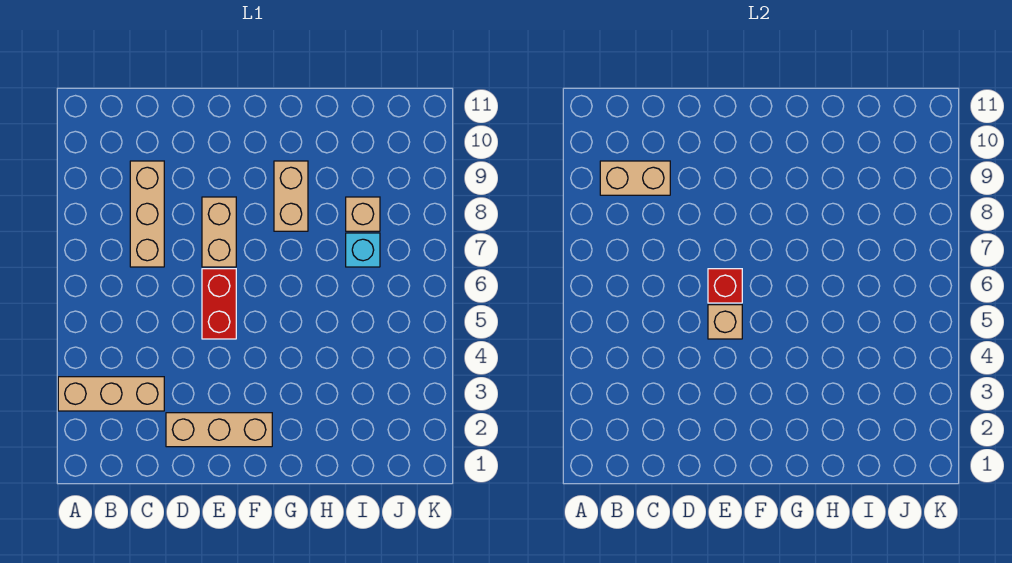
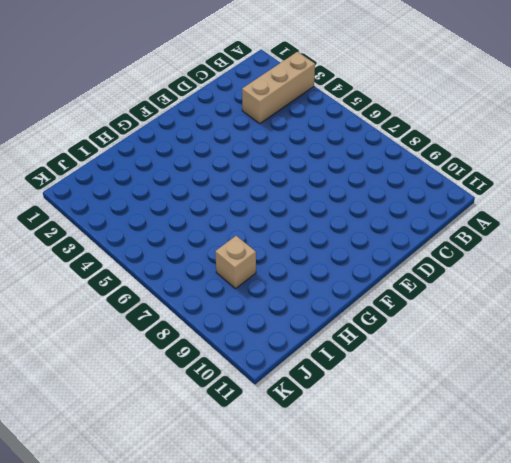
none -> tan 1x3 brick [130,161,164,267]
none -> tan 1x3 brick [166,413,272,447]

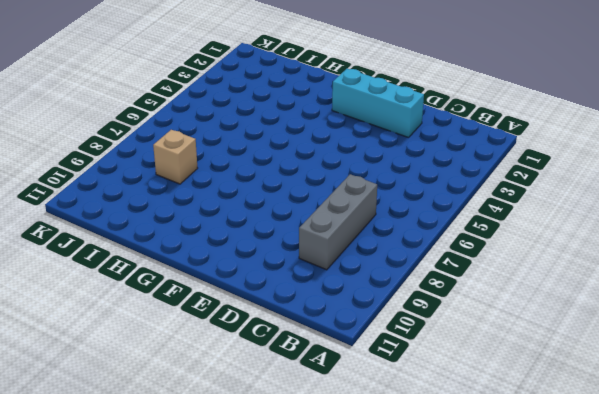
grey 1x3 brick [299,174,377,270] -> tan 1x3 brick [130,161,164,267]
cyan 1x3 brick [332,69,424,137] -> tan 1x3 brick [166,413,272,447]
none -> tan 1x3 brick [58,377,164,411]
none -> red 1x2 brick [202,269,236,339]

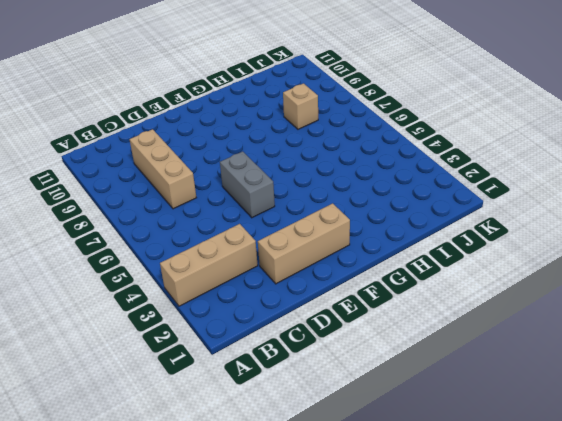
grey 1x2 brick [220,151,275,218] -> red 1x2 brick [202,269,236,339]
none -> tan 1x2 brick [202,197,236,267]
none -> tan 1x2 brick [274,161,308,231]

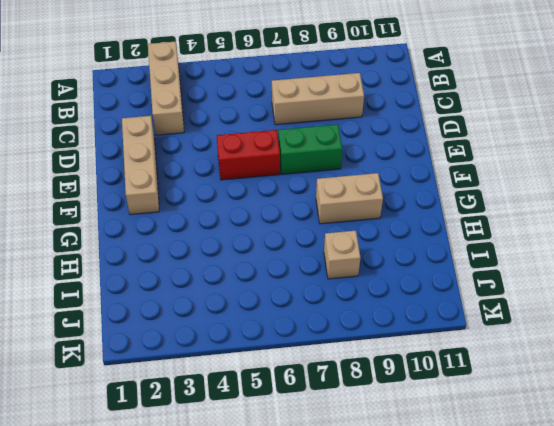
green 1x2 brick [278,124,342,174] -> tan 1x2 brick [202,197,236,267]
none -> cyan 1x1 brick [346,233,380,267]
none -> tan 1x2 brick [600,161,670,195]

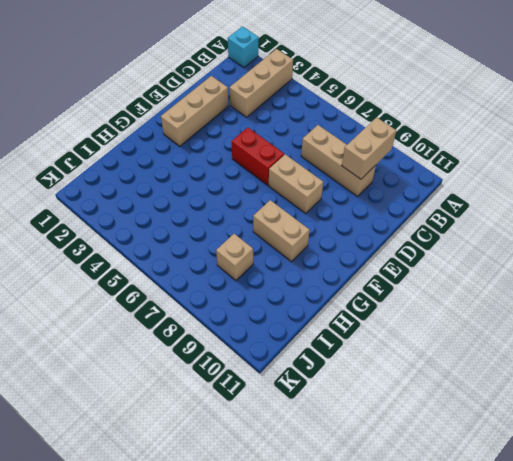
cyan 1x1 brick [228,27,259,68] -> cyan 1x1 brick moved to [346,233,380,267]
none -> tan 1x1 brick [708,305,742,339]
none -> red 1x1 brick [708,269,742,303]

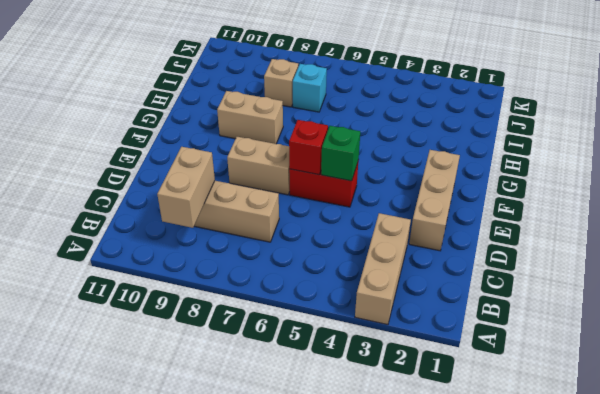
green 1x1 brick [321,126,360,181] -> tan 1x1 brick [708,305,742,339]

